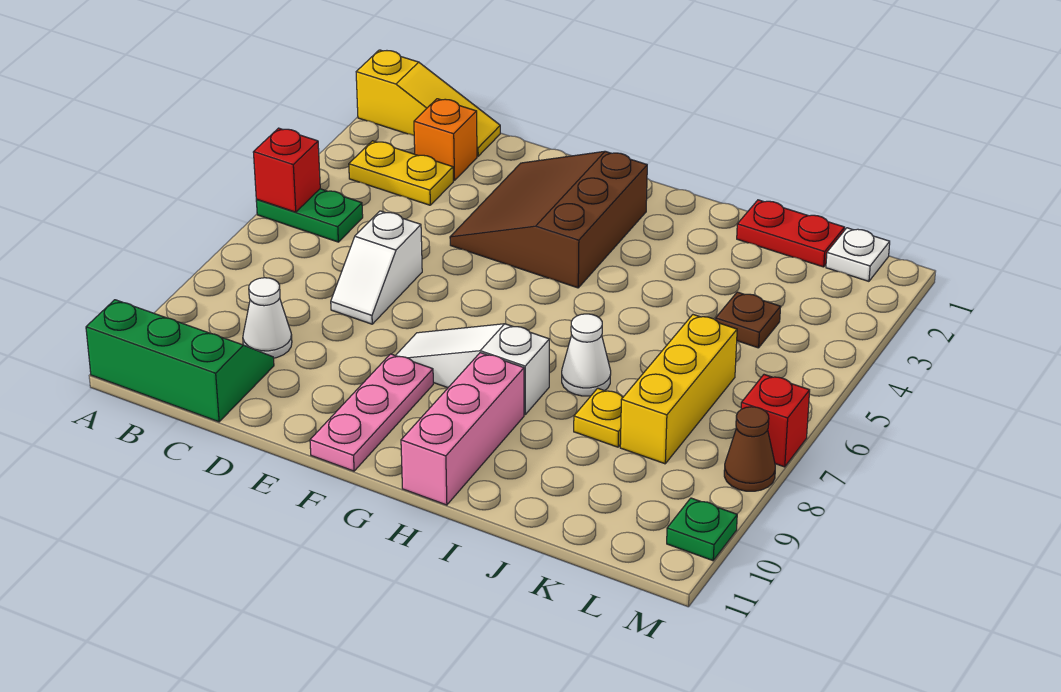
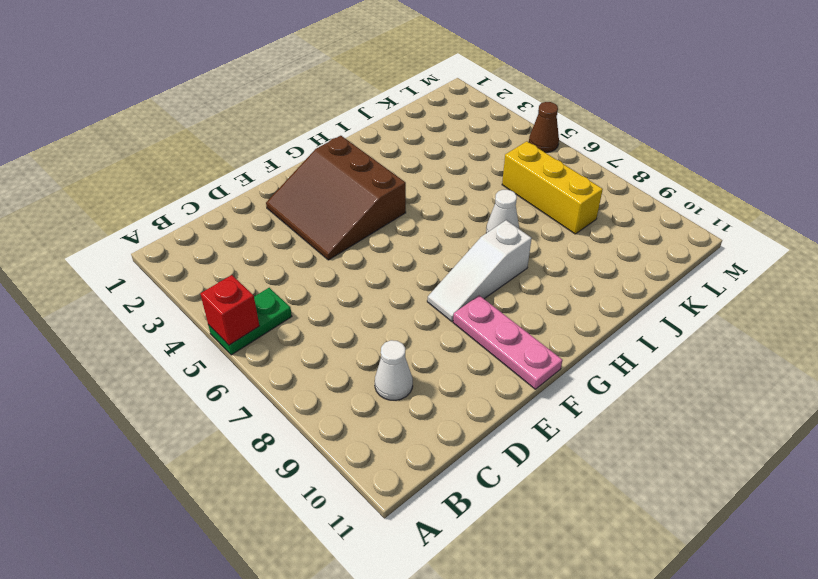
brown 1x1 cone [529,102,559,152] -> brown 1x1 cone moved to [724,407,775,491]
none -> yellow 1x3 slope [356,50,500,156]
none -> green 2x3 slope [86,300,274,422]
none -> yellow 1x2 plate [349,141,453,205]

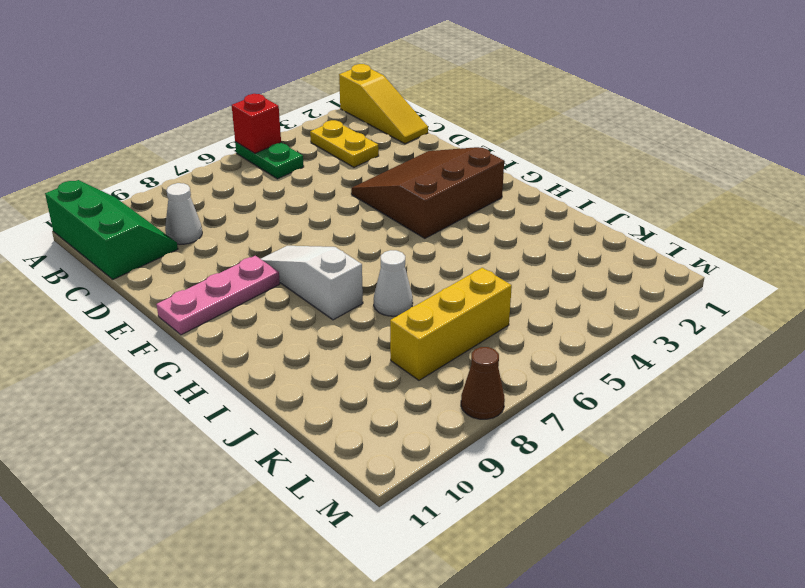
none -> orange 1x1 brick [414,99,477,181]
none -> white 1x2 slope [331,211,422,324]
none -> pink 1x3 brick [401,353,524,505]

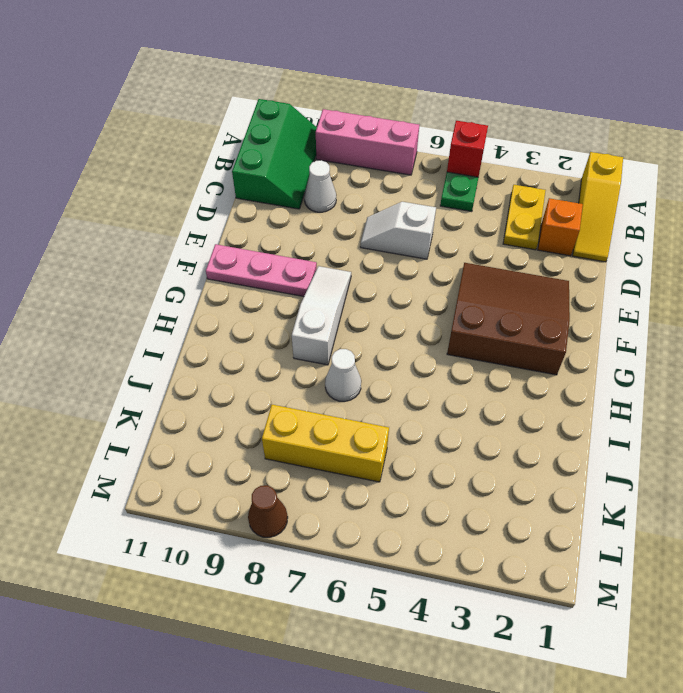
pink 1x3 brick [316,109,419,175] -> pink 1x3 brick moved to [401,353,524,505]
none -> red 1x2 plate [737,200,845,267]
none -> yellow 1x1 plate [574,388,623,447]
none -> brown 1x1 plate [716,292,781,348]

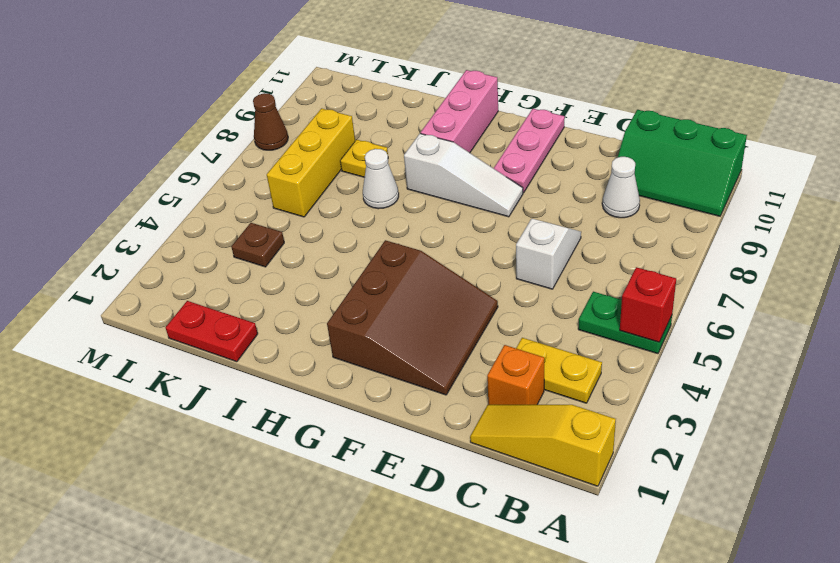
none -> white 1x1 plate [826,228,890,281]
none -> red 1x1 brick [741,375,810,467]
none -> green 1x1 plate [667,498,737,561]

